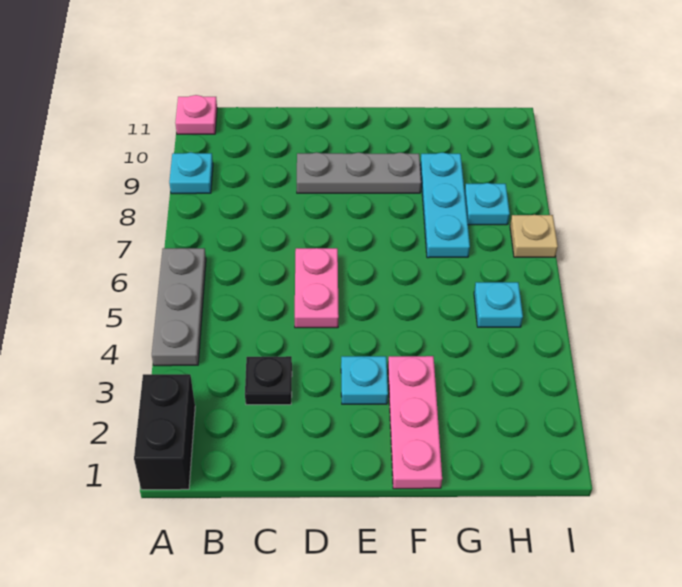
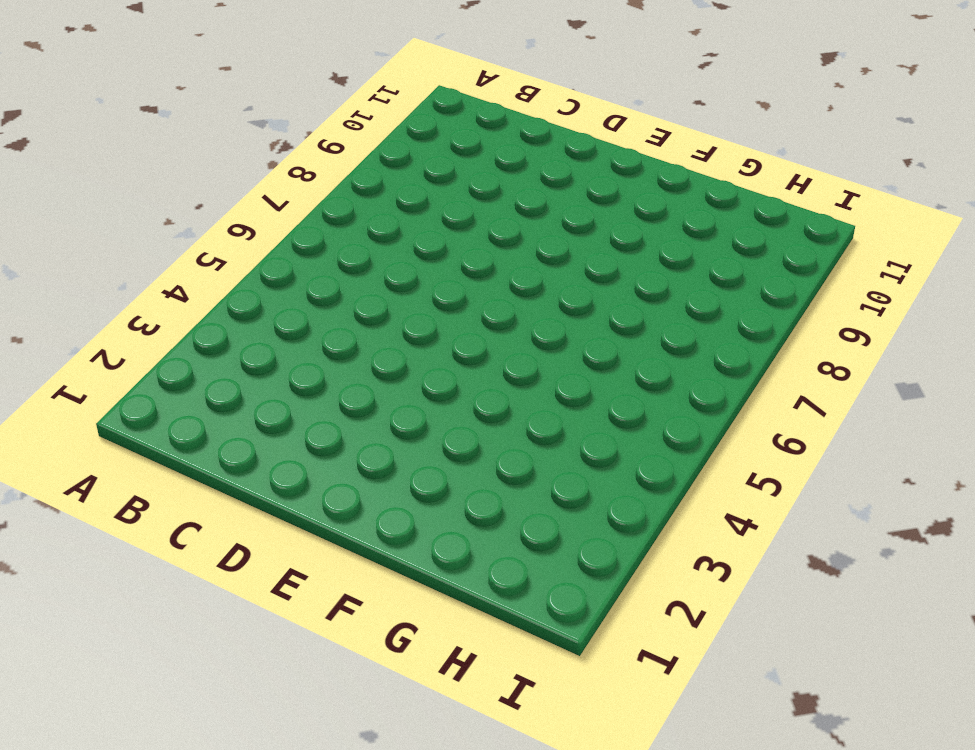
none -> black 1x2 brick [134,374,195,490]
none -> grey 1x3 plate [152,248,206,366]
none -> cyan 1x1 plate [169,152,213,194]

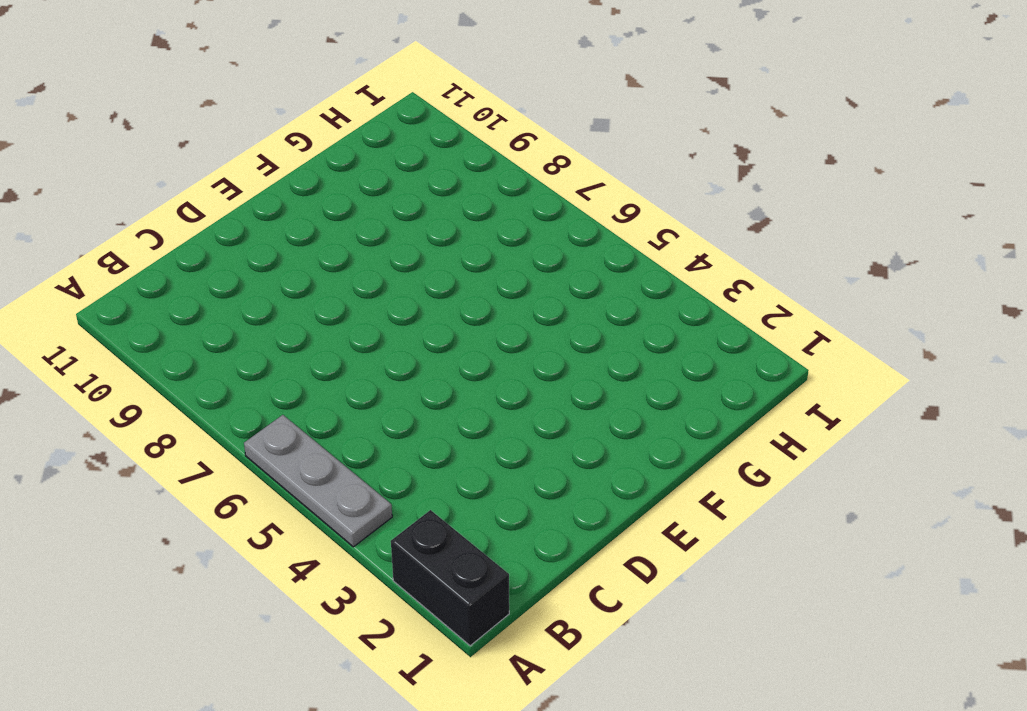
none -> cyan 1x1 plate [169,152,213,194]
none -> pink 1x1 plate [175,95,217,134]
none -> black 1x1 plate [245,356,292,405]

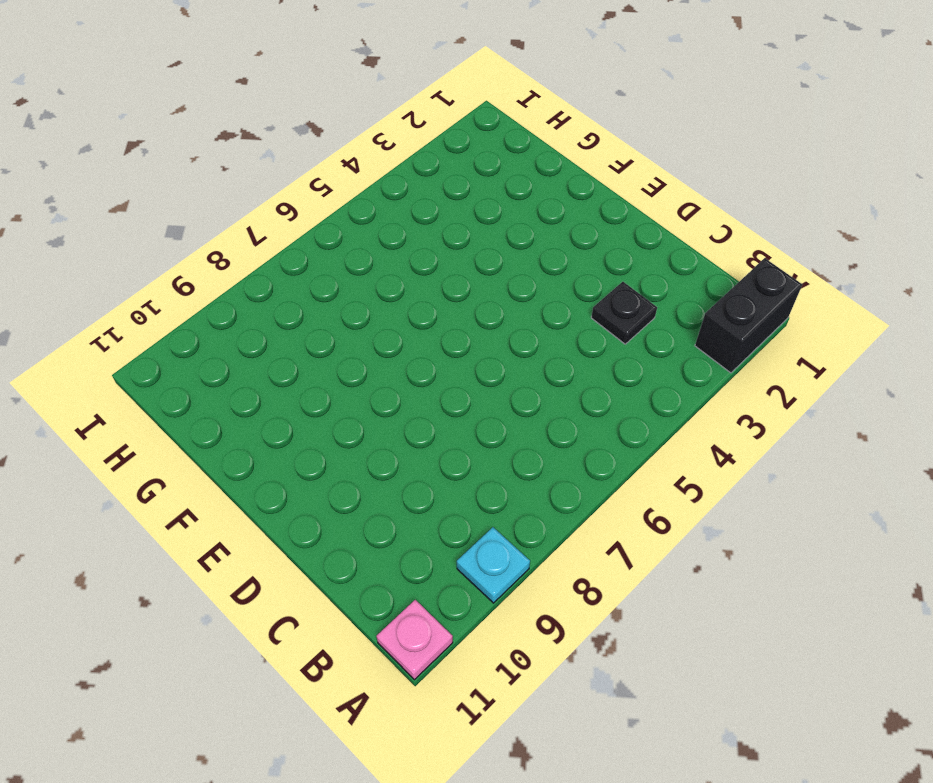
none -> grey 1x3 plate [152,248,206,366]
none -> pink 1x2 plate [295,248,339,328]
none -> grey 1x3 plate [297,152,421,193]

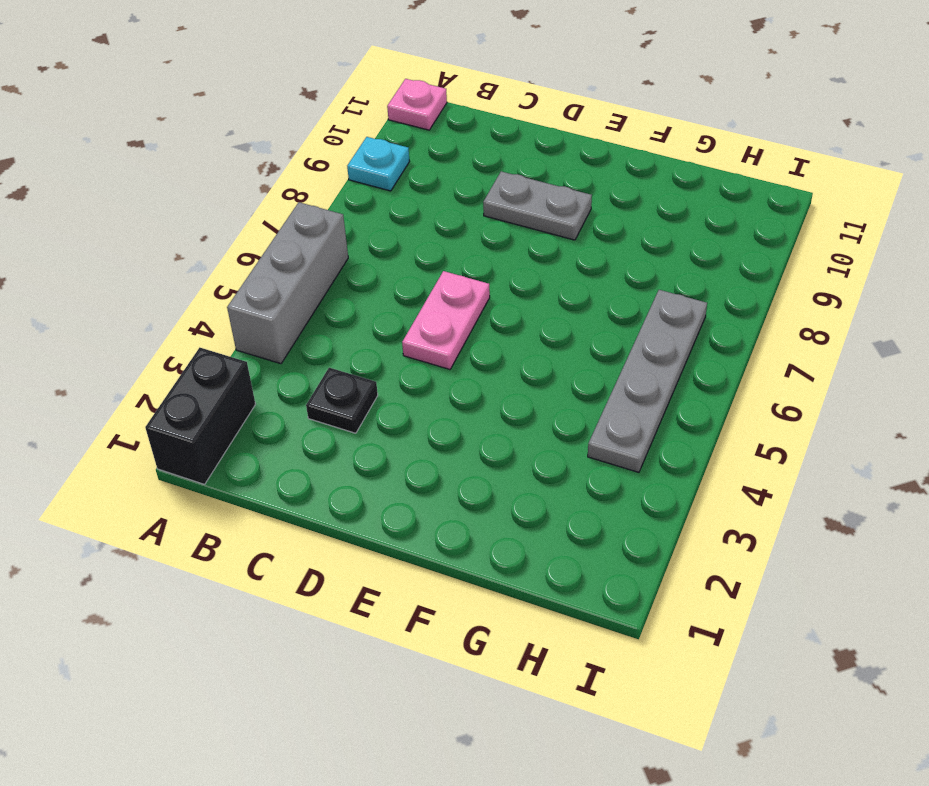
grey 1x3 brick [227,202,348,364] -> grey 1x3 plate [152,248,206,366]
grey 1x2 plate [483,171,592,240] -> grey 1x3 plate [297,152,421,193]
grey 1x4 plate [588,290,707,472] -> cyan 1x1 plate [474,282,523,327]
none -> cyan 1x1 plate [341,356,388,404]
none -> pink 1x3 plate [388,356,442,489]
none -> cyan 1x3 plate [420,153,470,258]

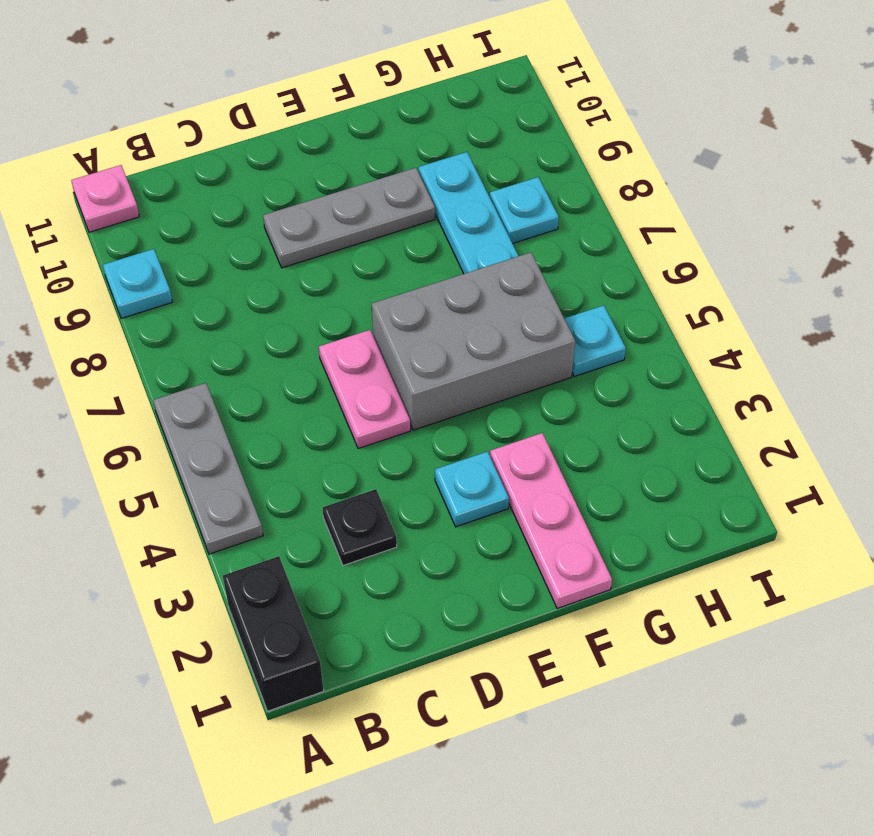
grey 2x3 brick [372,252,575,430] -> none
none -> tan 1x1 plate [510,215,558,257]

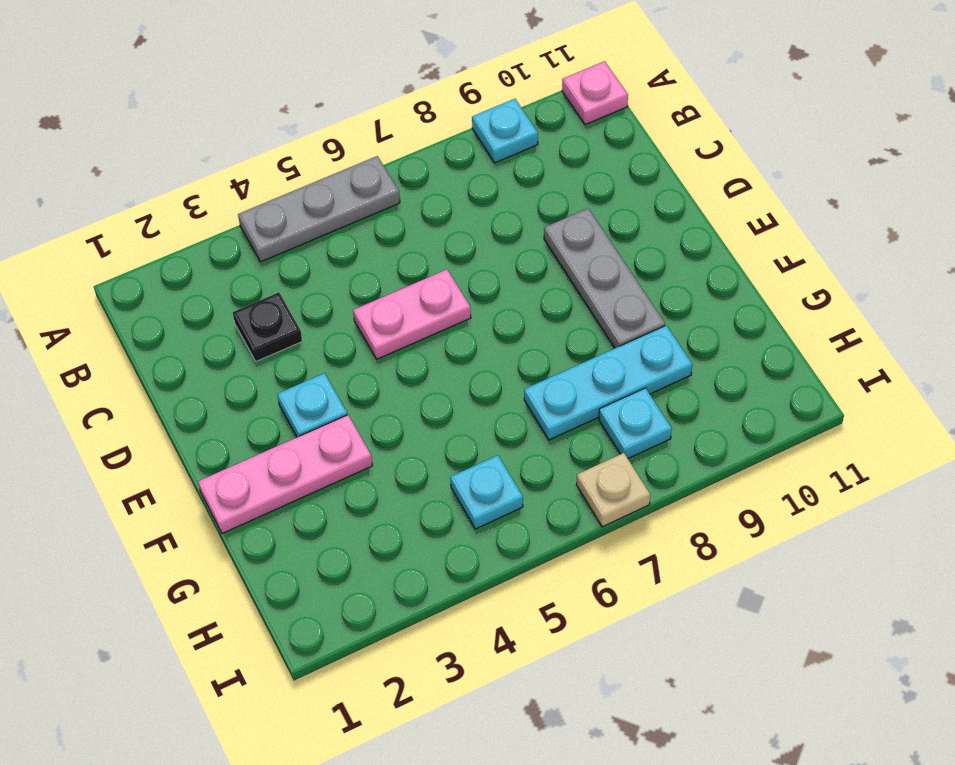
none -> black 1x2 brick [134,374,195,490]

